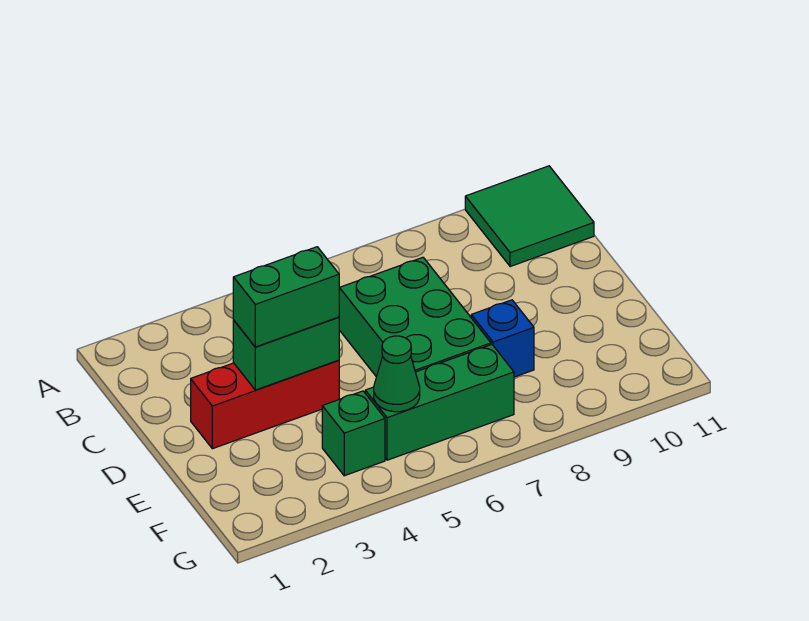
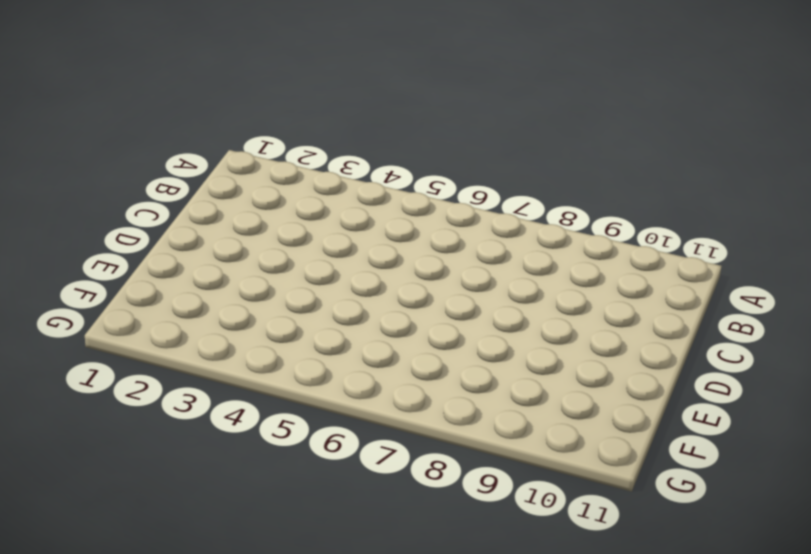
none -> green 2x2 tile [465,166,594,267]
none -> green 2x3 brick [339,257,491,377]

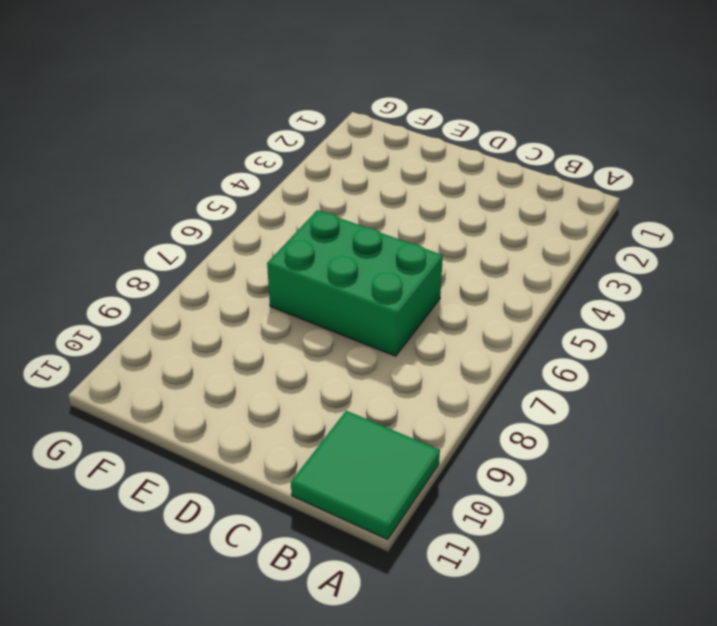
none -> red 1x3 brick [191,360,339,449]
none -> blue 1x1 brick [471,300,534,377]

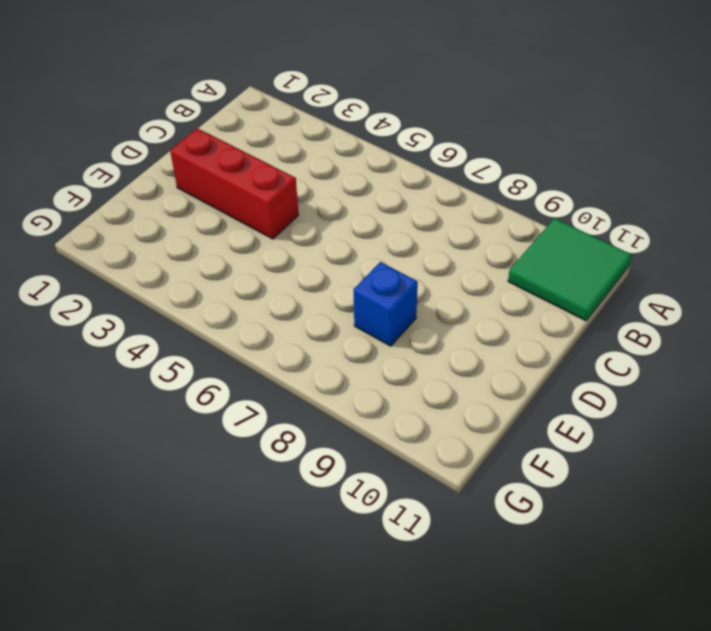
none -> green 2x3 brick [339,257,491,377]
none -> green 1x1 brick [322,391,385,476]

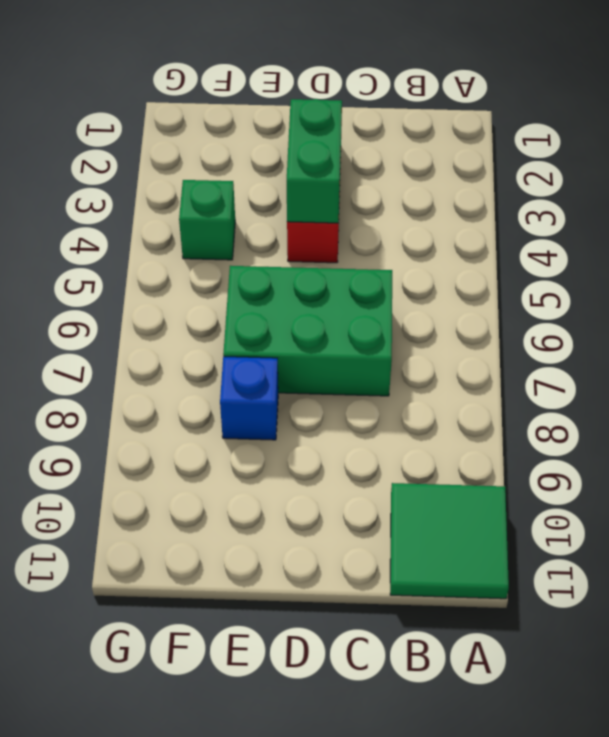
none -> green 1x3 brick [365,345,514,460]
none -> green 1x1 cone [374,336,420,412]

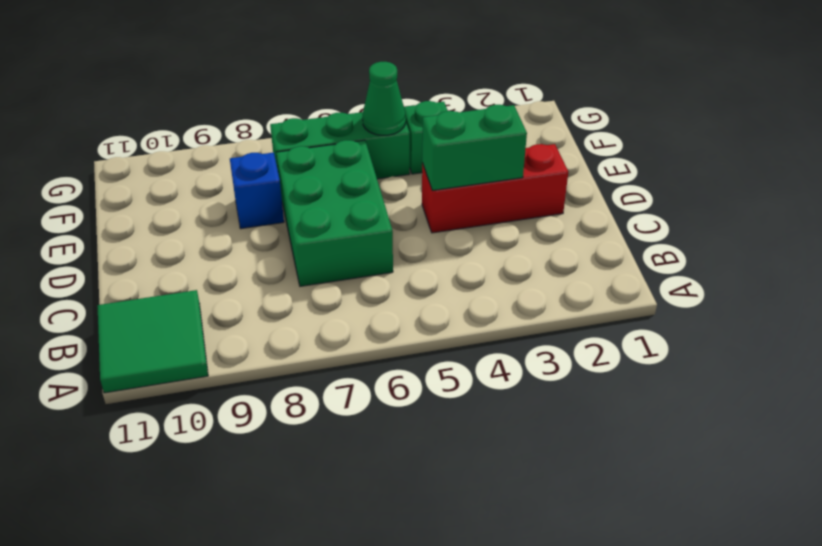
none -> green 1x2 brick [233,247,339,347]

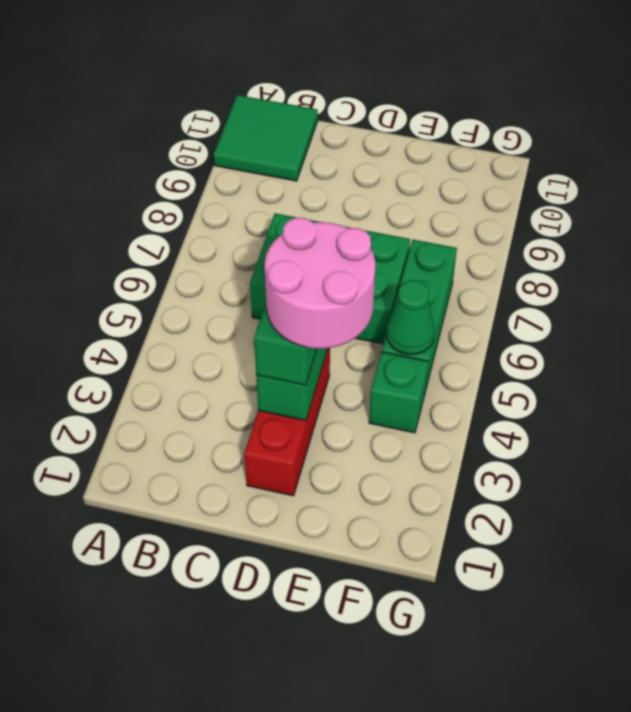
pink 2x2 round brick [265,218,375,349] -> none
none -> blue 1x1 brick [471,300,534,377]

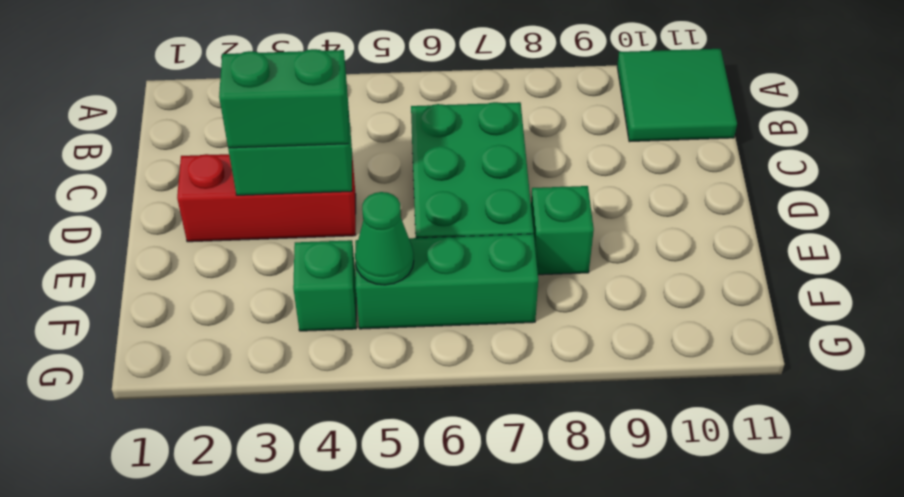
green 1x1 brick [531,186,594,275] -> blue 1x1 brick [471,300,534,377]

